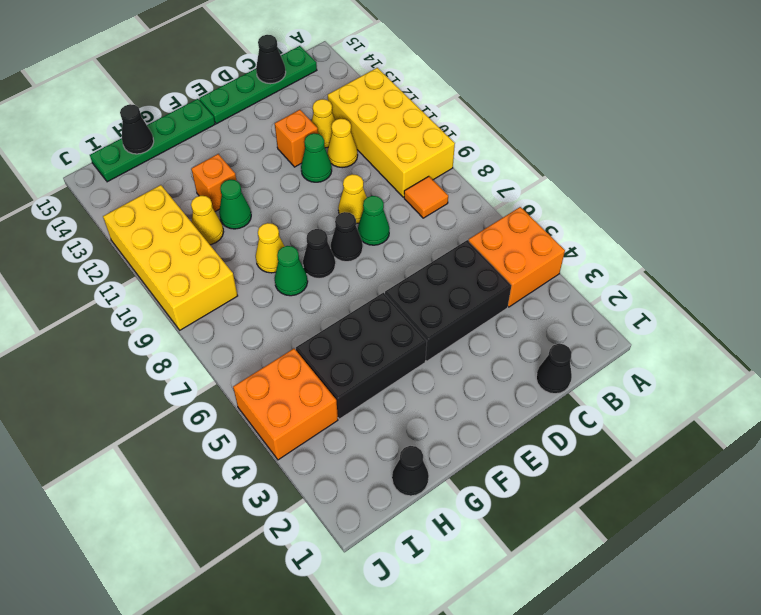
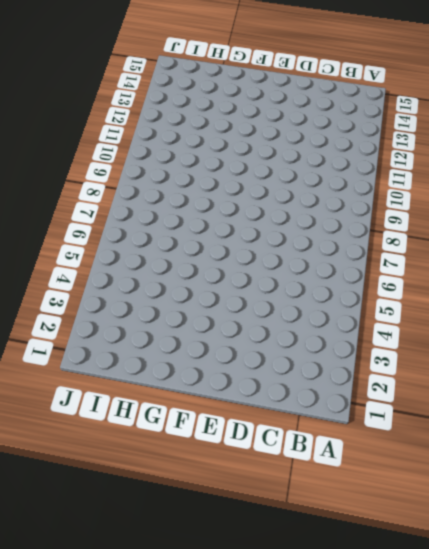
none -> orange 2x2 brick [468,207,565,307]
none -> yellow 2x4 brick [328,68,455,197]
none -> orange 1x1 tile [404,176,448,218]

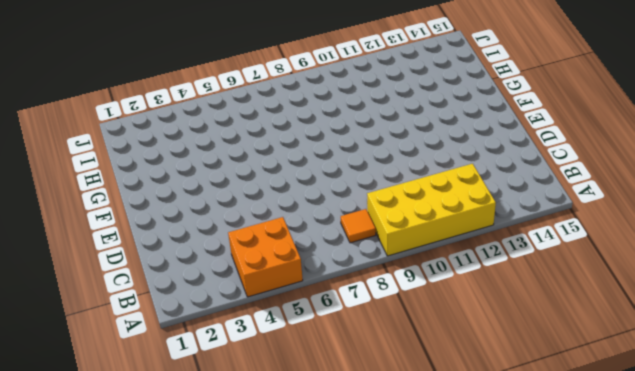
none -> green 1x4 plate [199,46,317,124]
none -> black 1x1 cone [536,344,572,394]
none -> black 2x3 brick [385,240,511,361]

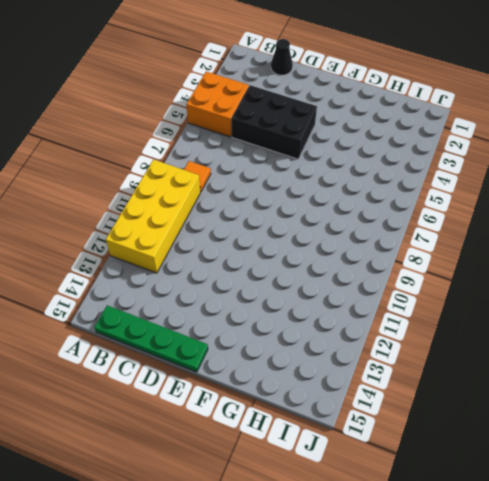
none -> yellow 1x1 cone [327,119,358,168]
none -> yellow 1x1 cone [312,99,335,148]
none -> green 1x1 cone [358,196,389,245]

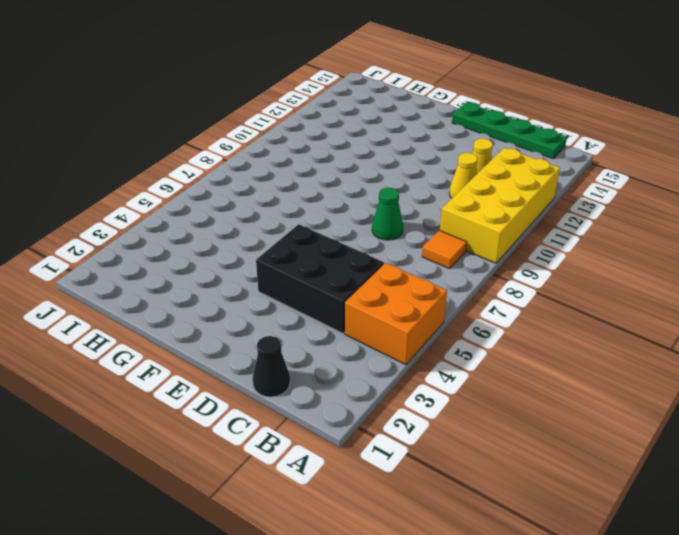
none -> yellow 1x1 cone [338,174,367,224]
none -> green 1x1 cone [301,133,332,182]
none -> orange 1x1 brick [275,110,318,167]

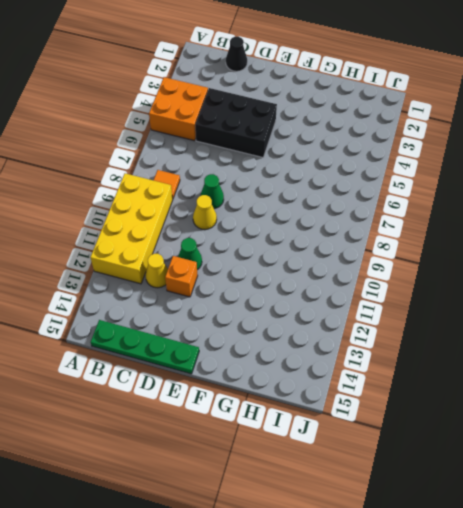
none -> yellow 1x1 cone [327,119,358,168]
none -> black 1x1 cone [331,212,363,262]
none -> black 2x3 brick [296,293,427,419]

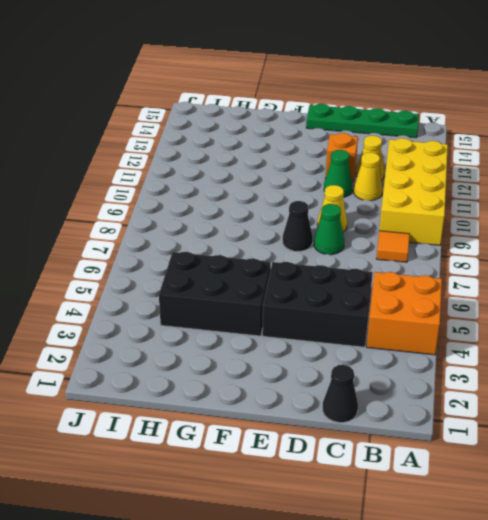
none -> black 1x1 cone [303,229,335,279]
none -> green 1x4 plate [90,99,215,182]
none -> green 1x1 cone [275,246,308,296]

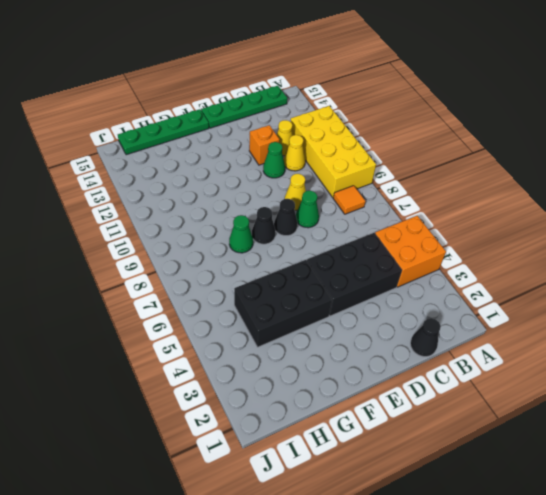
none -> yellow 1x1 cone [256,223,285,273]
none -> green 1x1 cone [219,180,251,229]
none -> orange 1x1 brick [191,154,236,212]

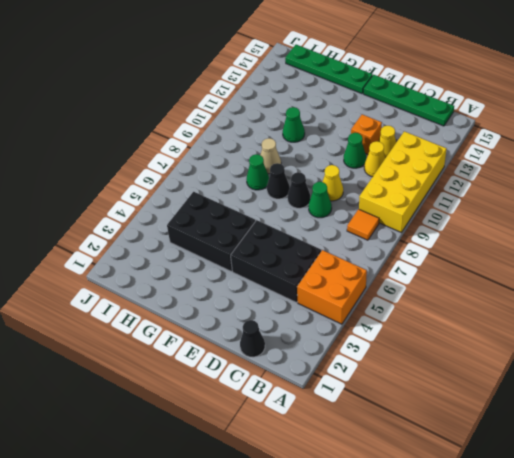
tan 1x1 cone [261,138,281,174] -> yellow 1x1 cone [256,223,285,273]
none -> orange 1x1 brick [191,154,236,212]
none -> black 1x1 cone [392,446,429,496]
none -> yellow 1x1 cone [191,196,223,245]

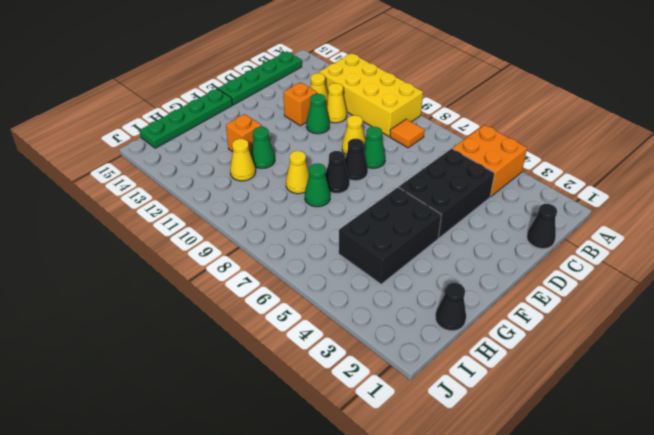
none -> orange 2x2 brick [233,349,338,460]
none -> yellow 2x4 brick [103,185,238,330]
none -> black 1x1 cone [256,35,286,84]

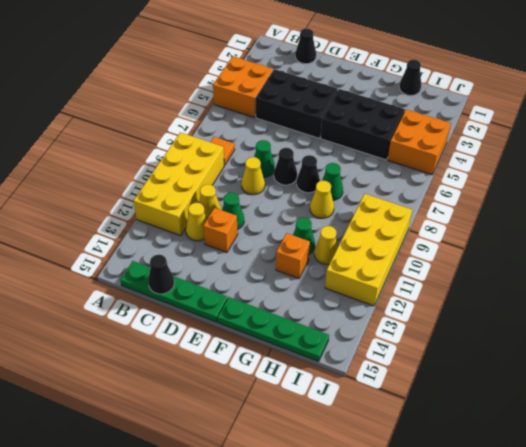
none -> black 1x1 cone [120,104,154,154]

